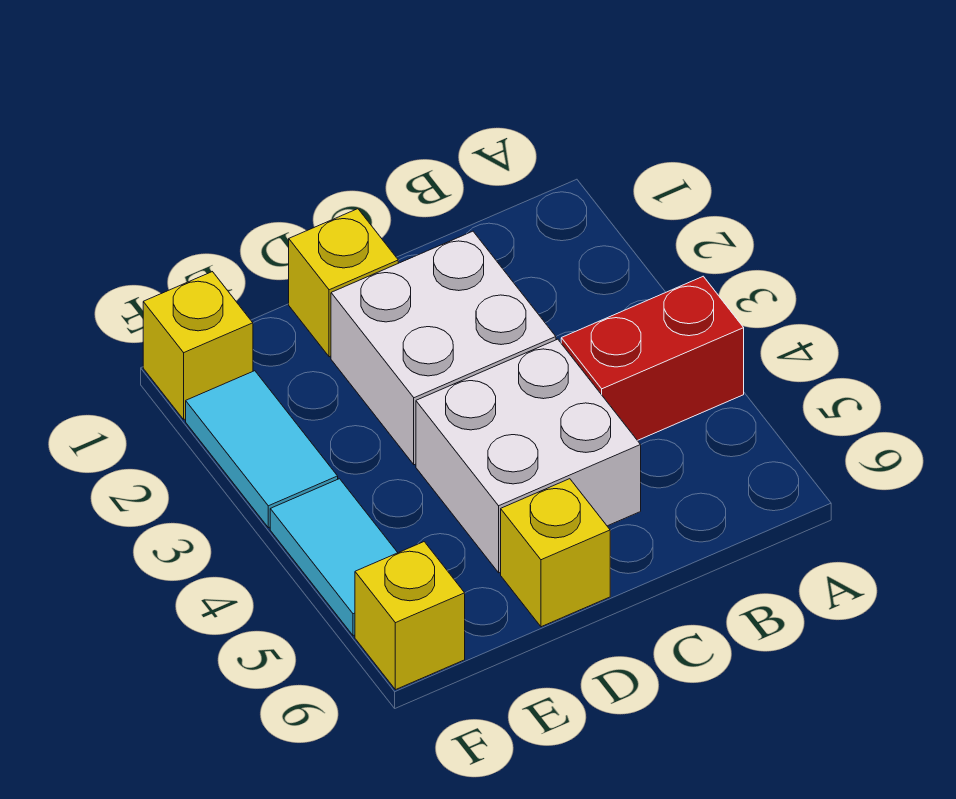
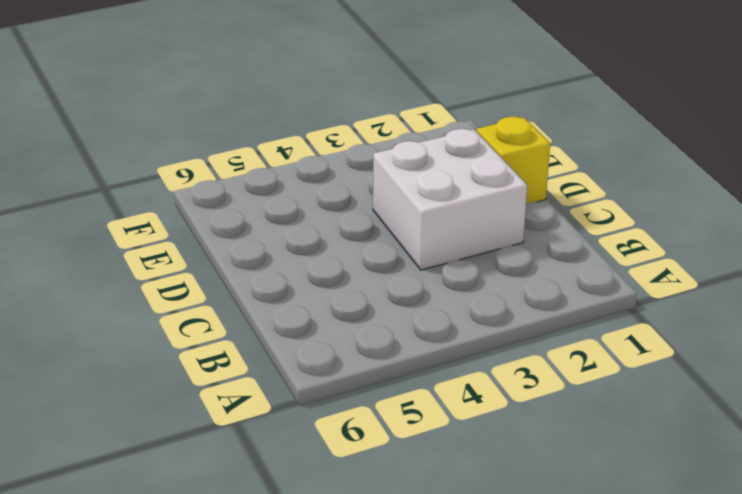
none -> red 1x2 brick [561,276,744,441]
none -> white 2x2 brick [416,339,641,573]

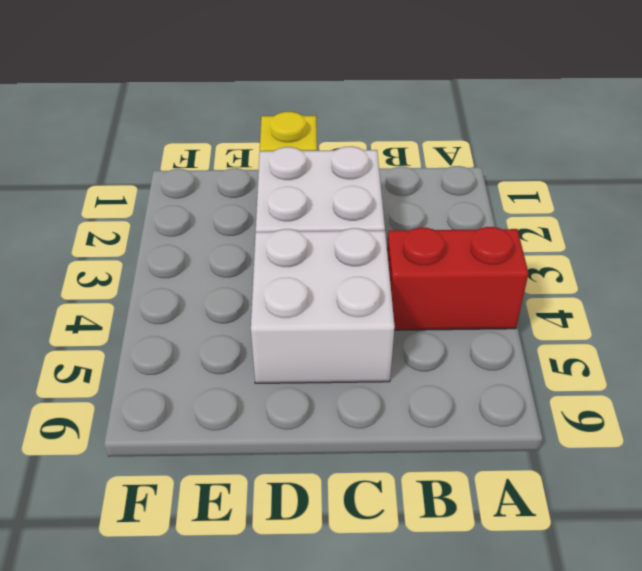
none -> yellow 1x1 brick [501,479,610,627]
none -> yellow 1x1 brick [143,272,253,419]

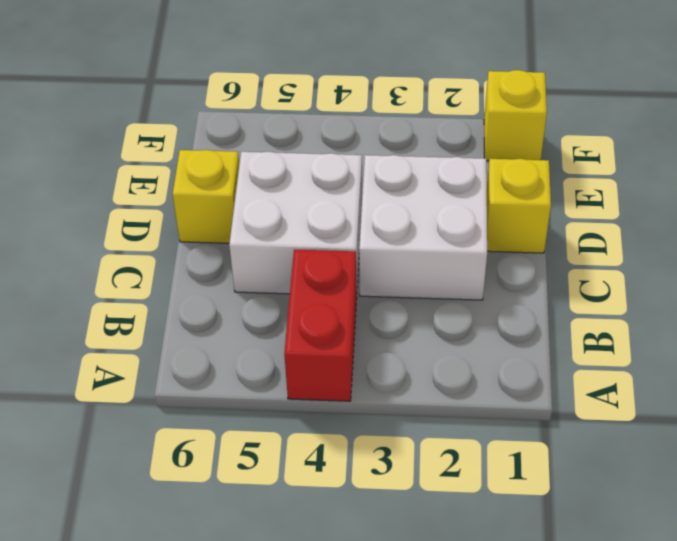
none -> cyan 1x2 tile [186,371,338,528]
none -> cyan 1x2 tile [270,479,398,636]

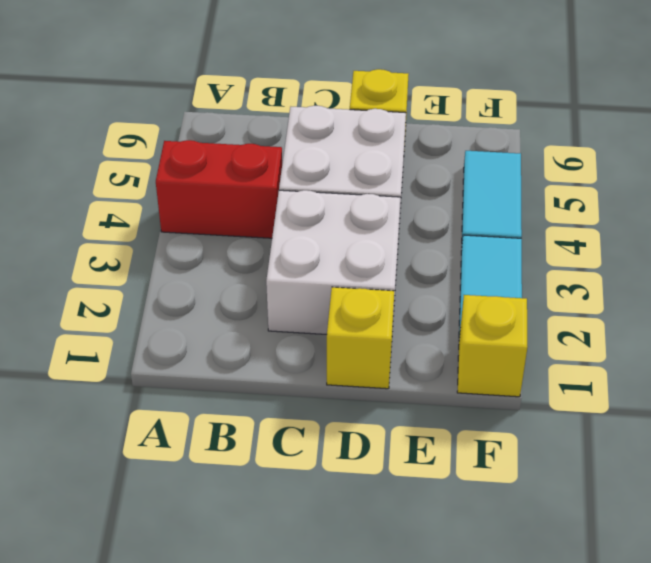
none -> yellow 1x1 brick [355,542,465,690]

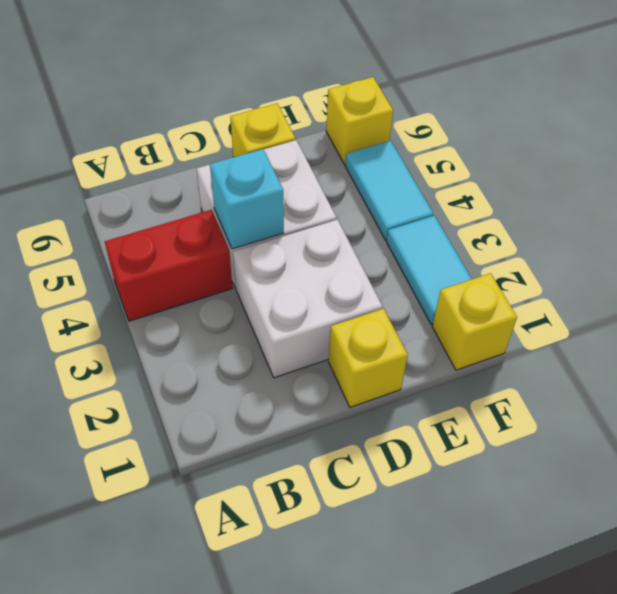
cyan 1x1 brick [210,149,284,249] -> none

